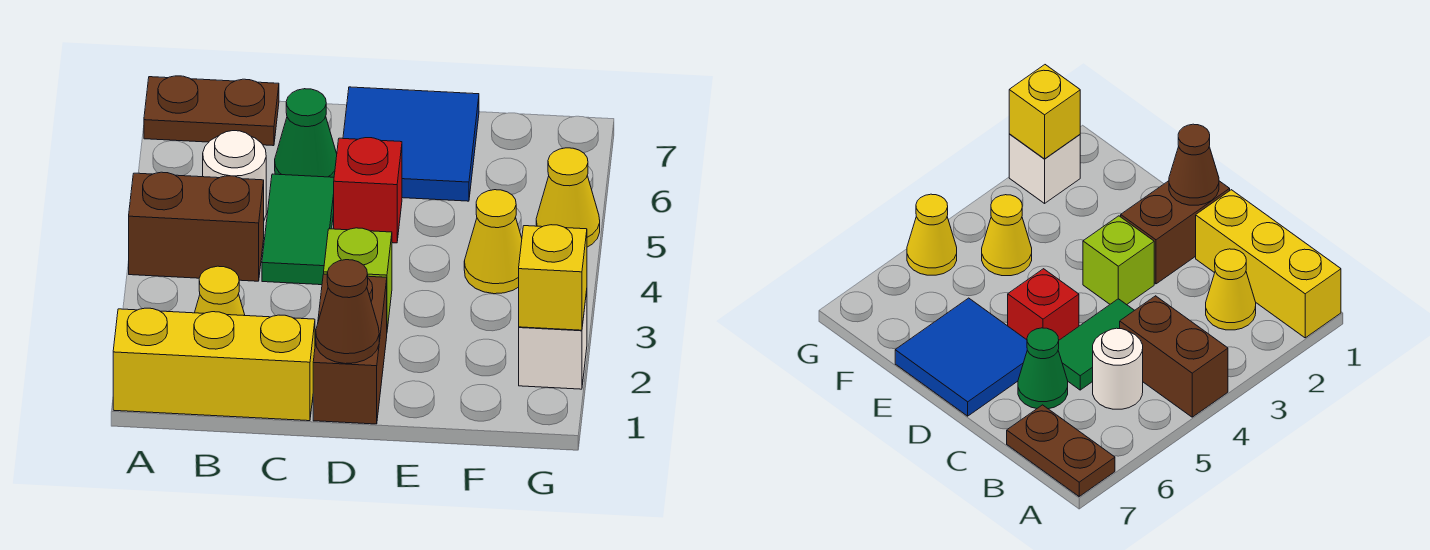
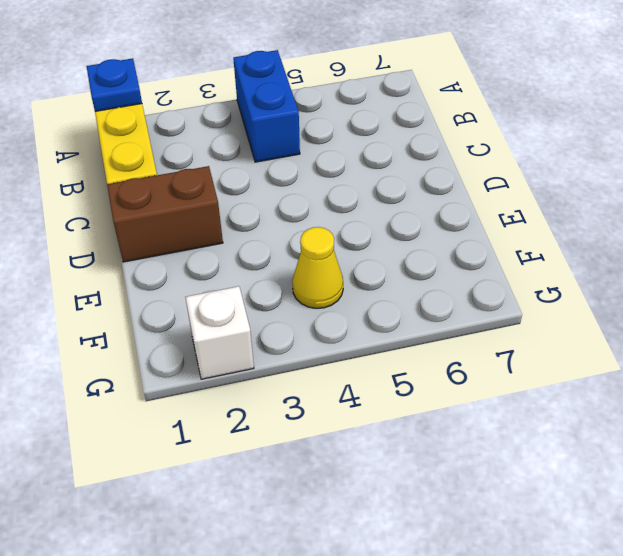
blue 1x1 plate [86,58,142,111] -> none
blue 1x2 brick [233,50,300,162] -> brown 1x2 brick [129,172,264,281]
none -> brown 1x2 plate [144,76,279,146]
none -> yellow 1x1 cone [195,266,245,316]
none -> white 1x1 round brick [203,131,266,220]

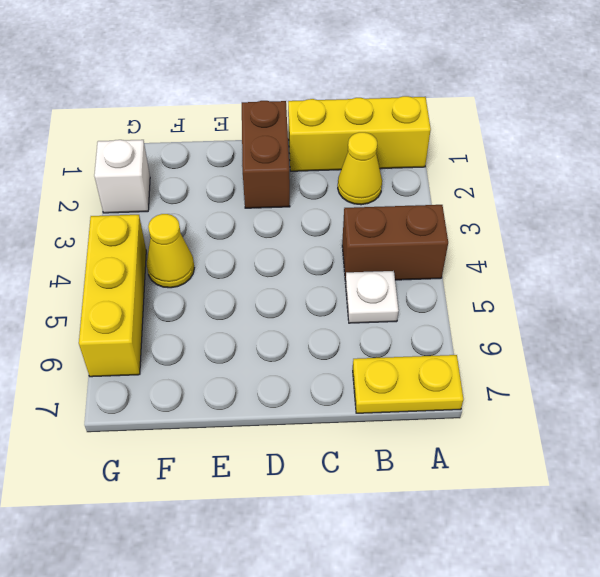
yellow 1x2 plate [353,355,463,413] -> brown 1x2 plate [144,76,279,146]
white 1x1 plate [345,271,399,323] -> white 1x1 round brick [203,131,266,220]
yellow 1x3 brick [79,215,146,377] -> yellow 1x1 cone [536,148,600,247]
none -> green 1x2 tile [262,174,334,285]
none -> green 1x1 cone [275,89,337,177]
none -> lime 1x1 brick [324,228,392,329]

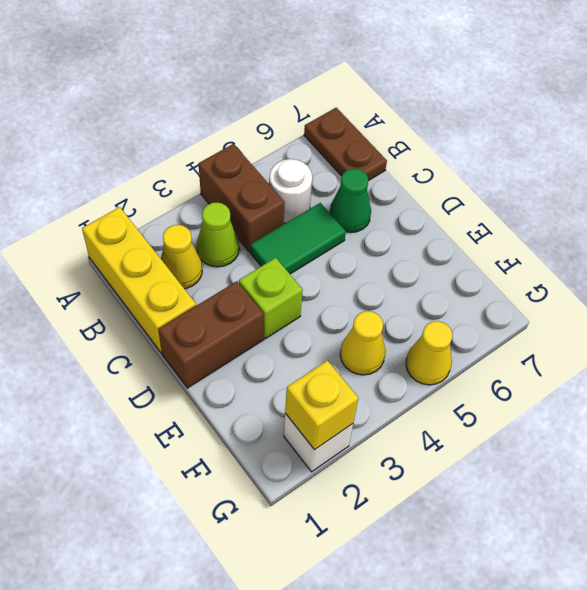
lime 1x1 cone [197,202,239,267] -> none
none -> red 1x1 brick [334,138,402,243]
none -> blue 2x2 tile [343,87,479,201]
none -> brown 1x1 cone [316,260,379,364]

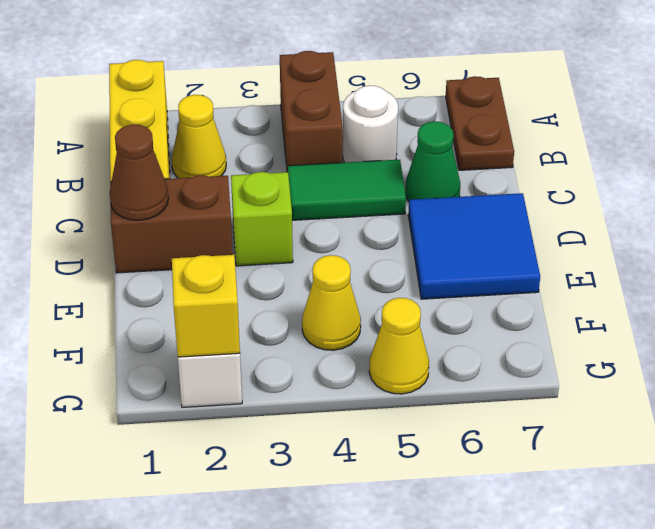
none -> red 1x1 brick [334,138,402,243]

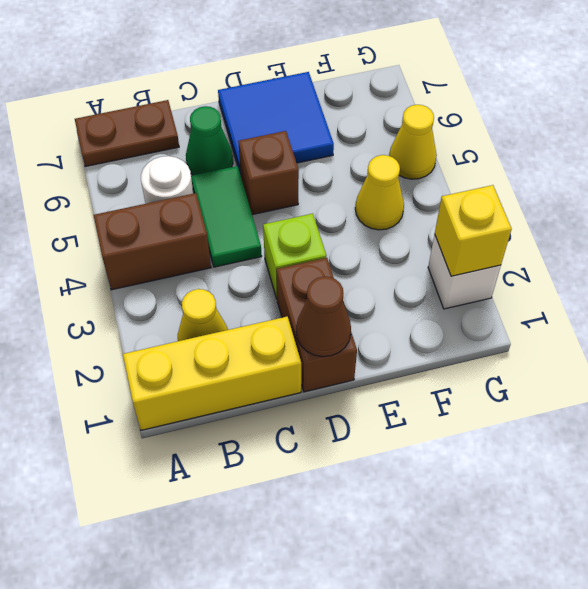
brown 1x1 brick [238,131,299,215] -> red 1x1 brick [334,138,402,243]

